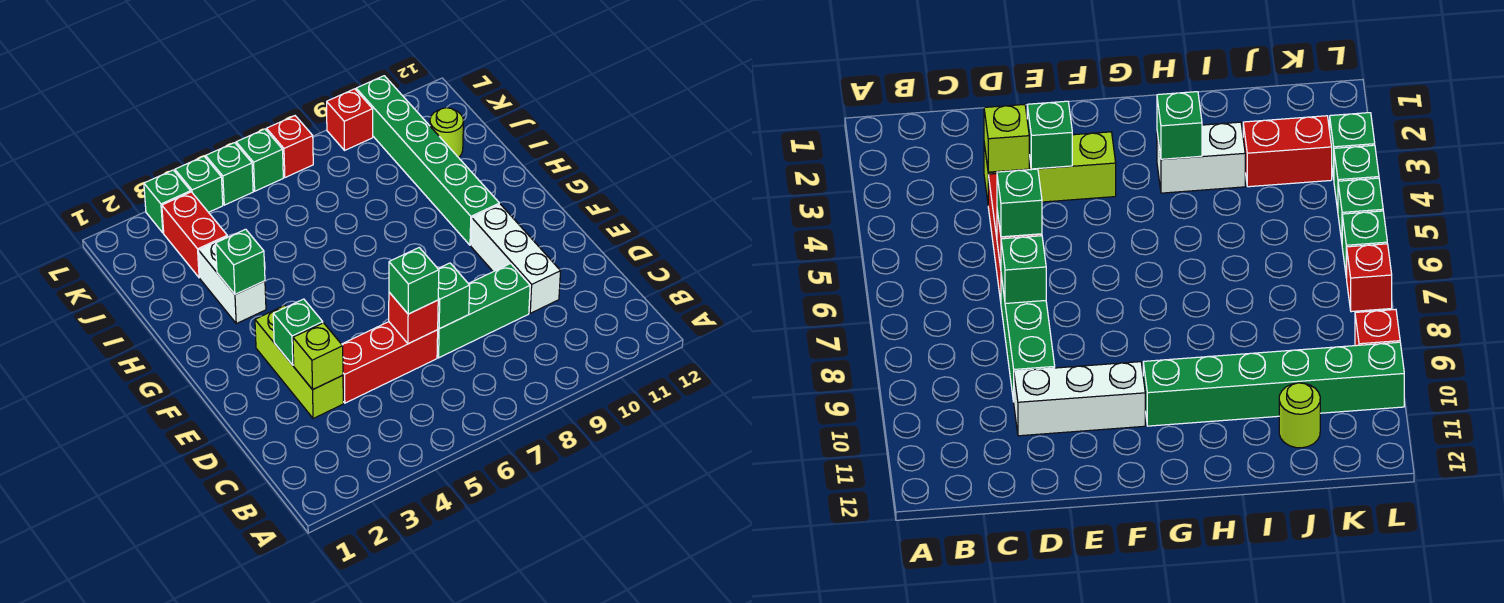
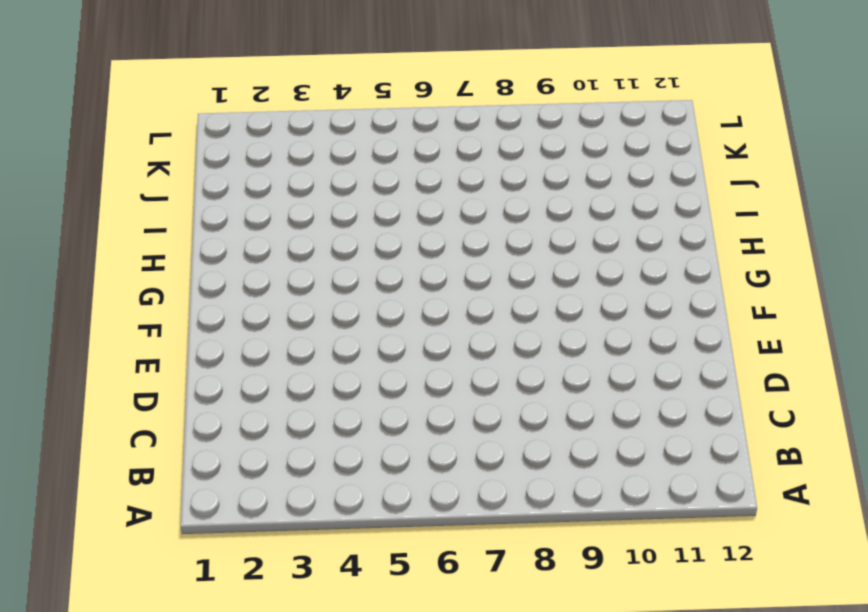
none -> lime 1x3 brick [255,305,343,419]
none -> red 1x3 brick [342,322,438,403]
none -> green 1x3 brick [437,264,530,358]

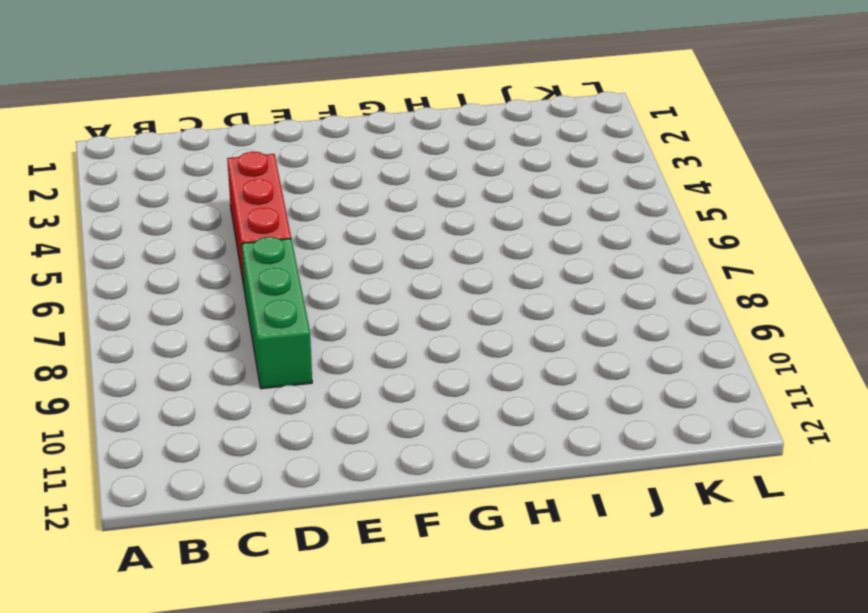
none -> lime 1x3 brick [255,305,343,419]
none -> white 1x3 brick [471,204,561,313]
none -> green 1x6 brick [356,76,499,245]

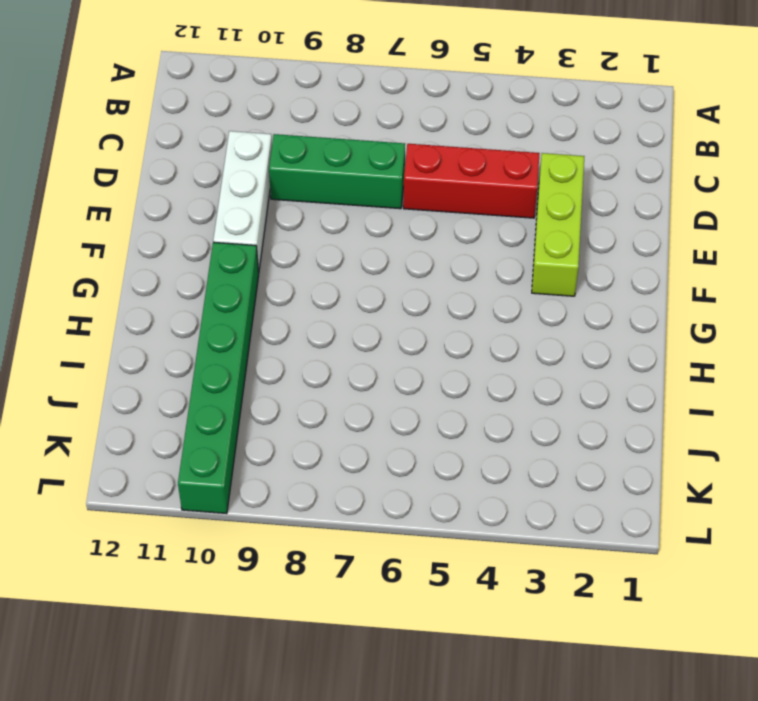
none -> white 1x2 brick [198,237,266,324]
none -> red 1x2 brick [162,192,227,278]
none -> lime 1x1 round brick [430,108,464,158]

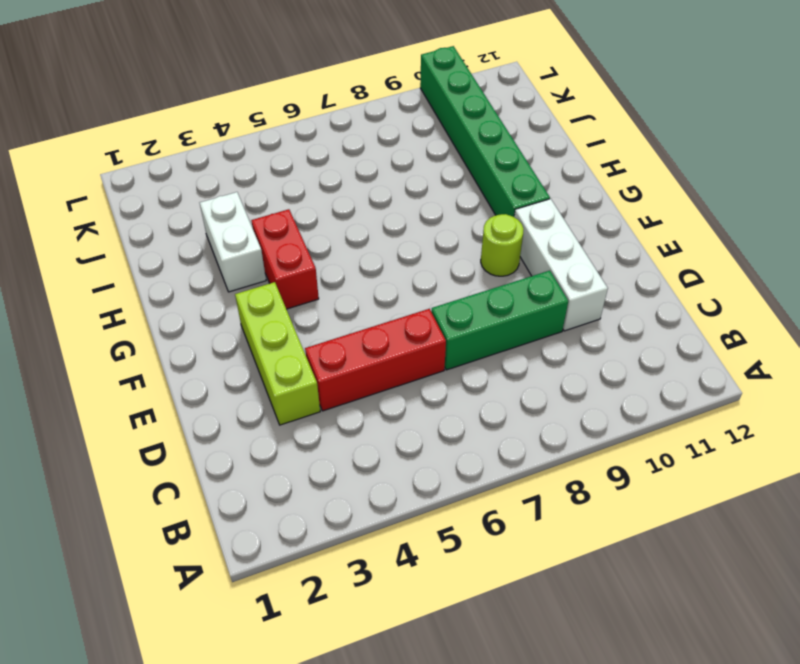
lime 1x1 round brick [481,214,524,276] -> lime 1x1 round brick moved to [430,108,464,158]
red 1x2 brick [251,209,319,309] -> red 1x2 brick moved to [162,192,227,278]
none -> green 1x1 brick [144,170,191,233]
none -> green 1x1 brick [175,156,223,212]
none -> green 1x1 brick [206,143,253,205]

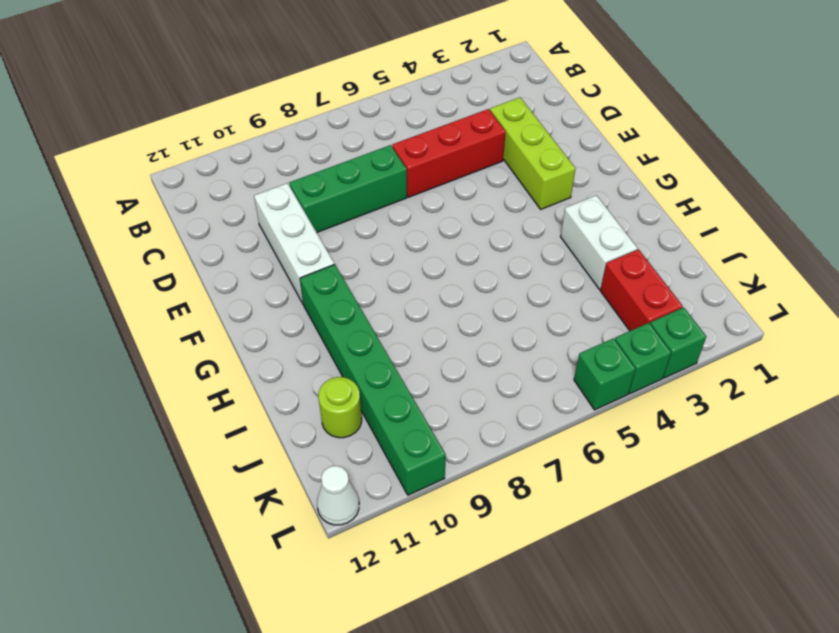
white 1x1 cone [317,466,359,525] -> none
none -> green 1x1 brick [236,129,283,191]
none -> red 1x1 brick [267,116,313,177]
none -> red 1x1 brick [327,89,373,150]

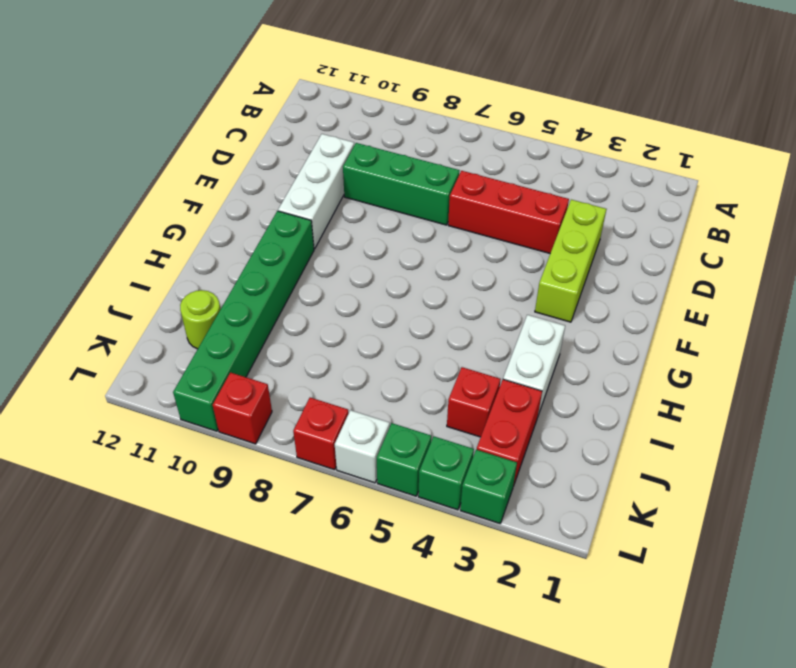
red 1x1 brick [447,367,501,437] -> red 1x1 brick moved to [389,292,438,344]
white 1x1 brick [335,410,390,483] -> green 1x1 brick [236,129,283,191]
none -> lime 1x1 brick [293,323,343,390]
none -> green 1x1 brick [438,263,470,329]
none -> green 1x1 brick [273,299,323,365]

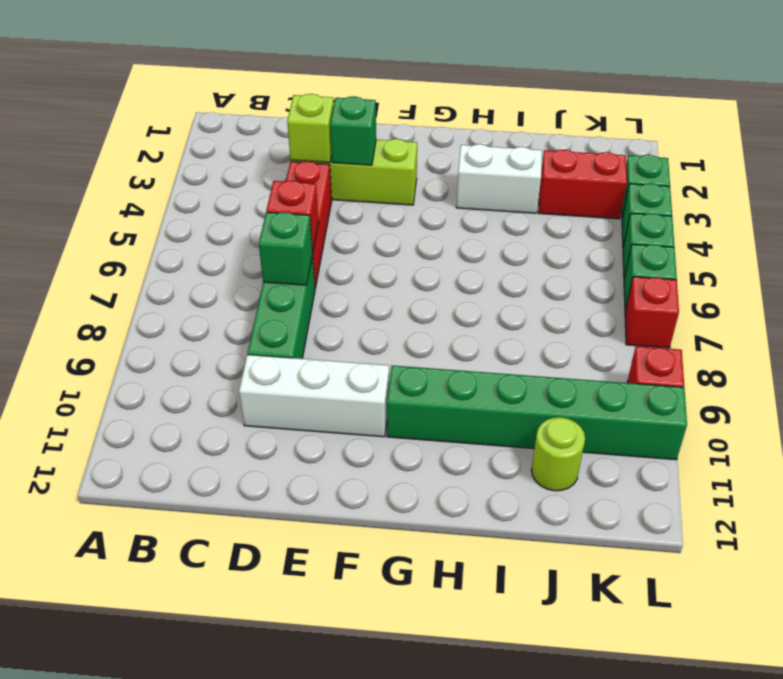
none -> green 1x1 brick [216,229,265,294]
none -> green 1x1 brick [389,248,439,314]

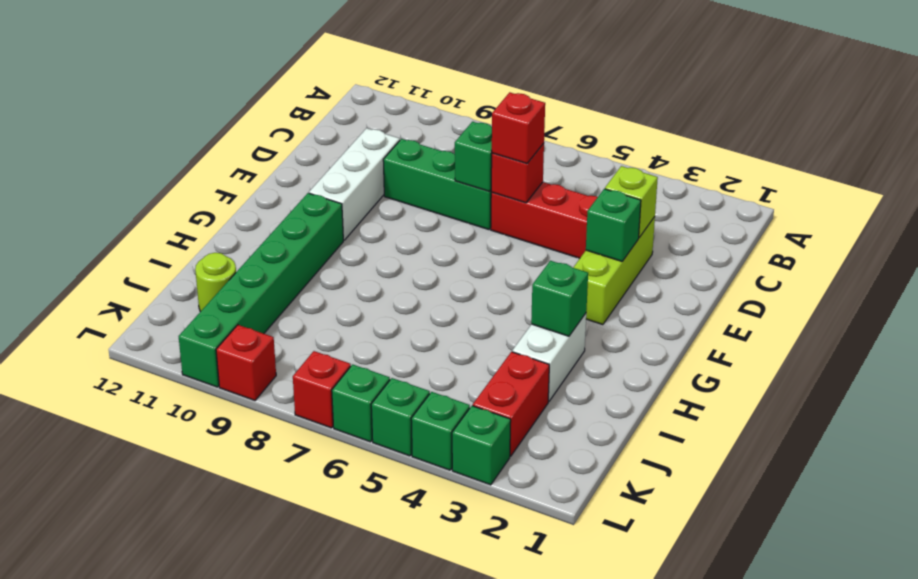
red 1x1 brick [492,92,545,163] -> green 1x1 brick [389,248,439,314]

